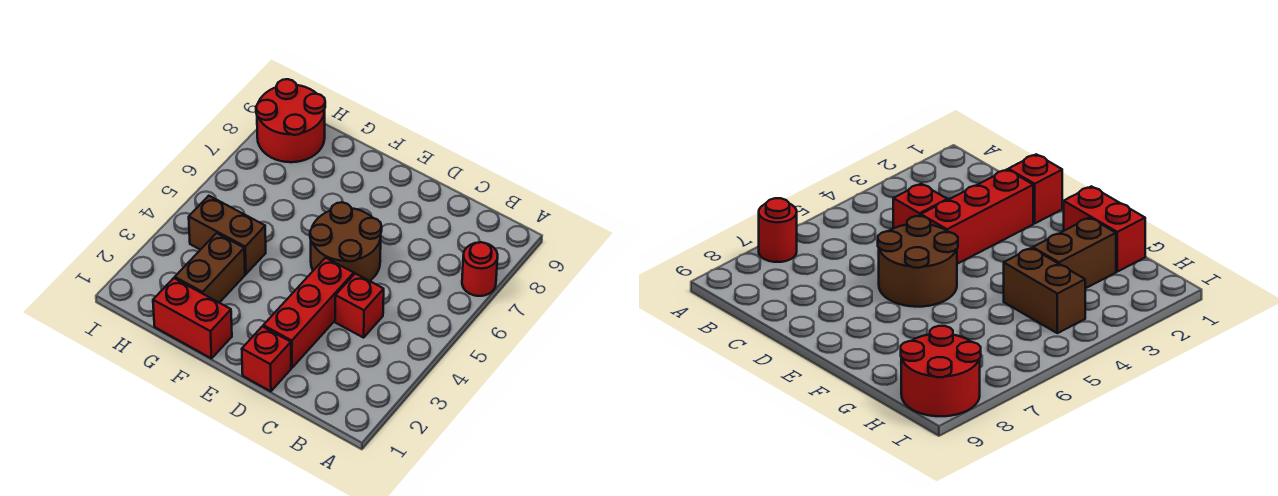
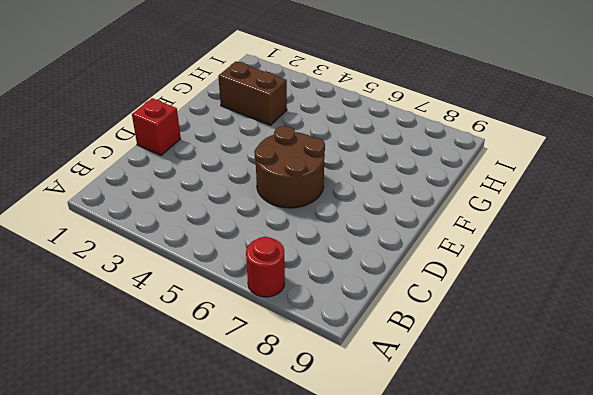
none -> red 1x1 brick [335,274,384,338]
none -> red 1x3 brick [263,258,354,368]

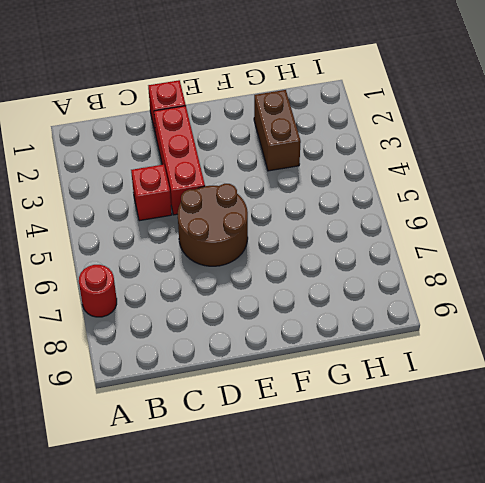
none -> red 1x2 brick [153,278,232,359]
none -> brown 1x2 brick [189,196,266,274]

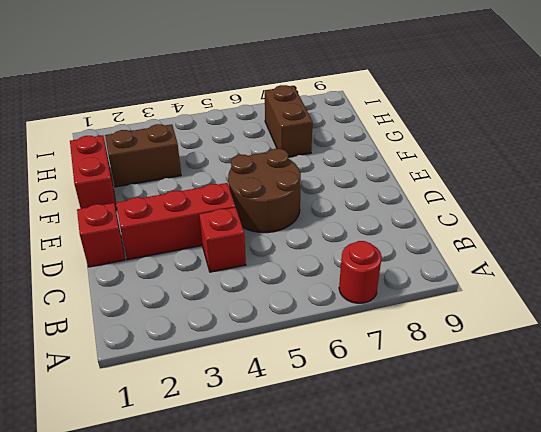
brown 1x2 brick [265,85,313,157] -> brown 1x2 brick moved to [189,196,266,274]
none -> red 2x2 round brick [256,79,325,162]

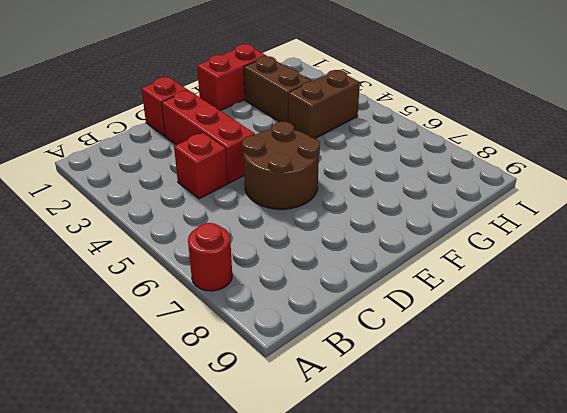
none -> red 2x2 round brick [256,79,325,162]

